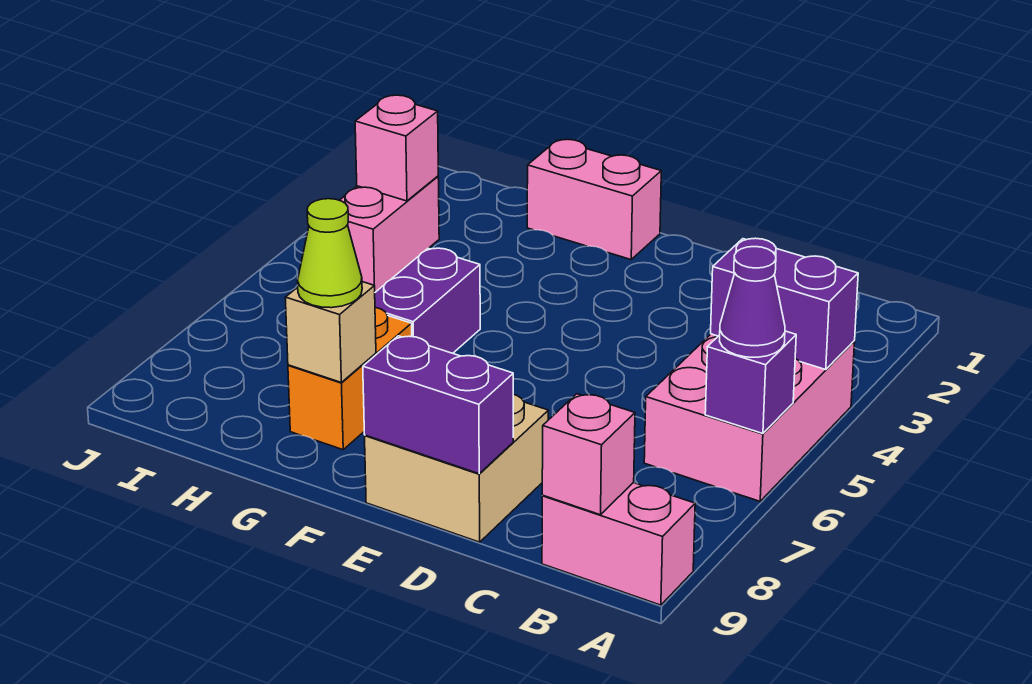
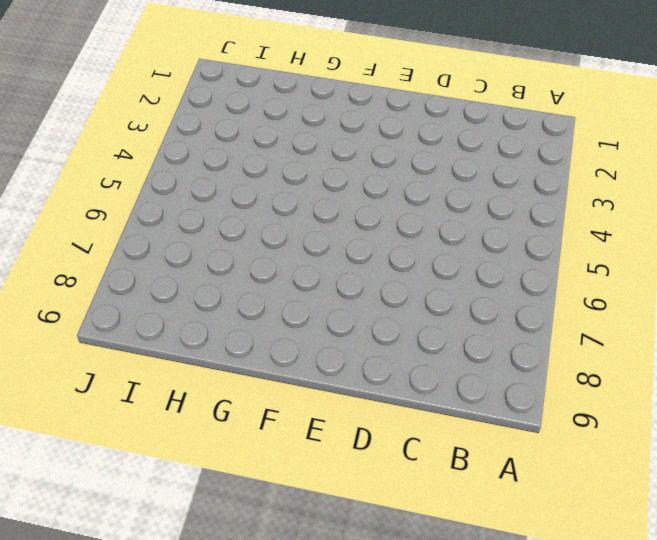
none -> pink 2x3 brick [644,334,855,501]
none -> pink 1x2 brick [542,483,695,605]
none -> tan 2x2 brick [365,394,548,542]

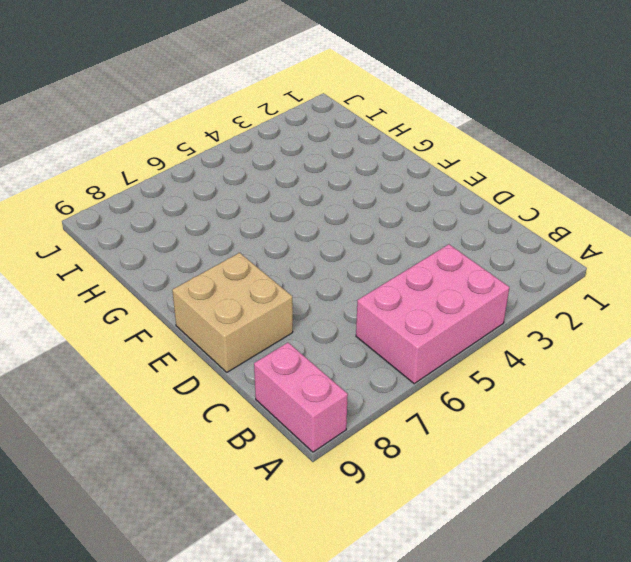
none -> pink 1x2 brick [527,139,661,259]
none -> purple 1x2 brick [375,248,480,353]
none -> orange 1x2 brick [288,307,412,450]

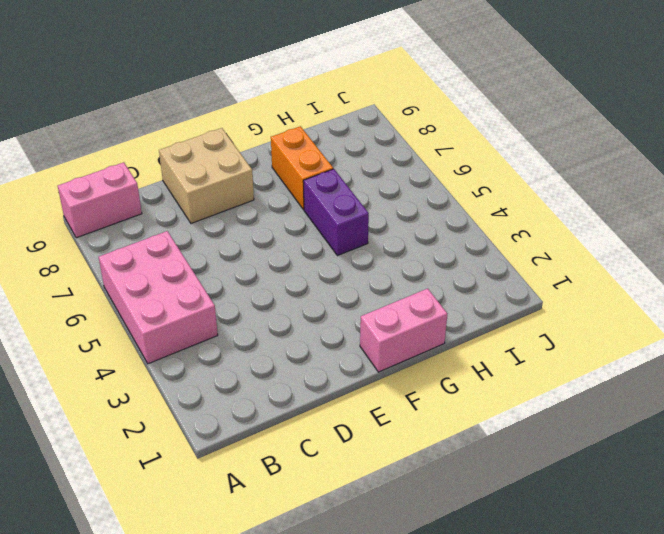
none -> pink 1x2 brick [340,176,439,292]
none -> purple 1x2 brick [711,238,858,369]
none -> purple 1x1 brick [705,331,796,433]

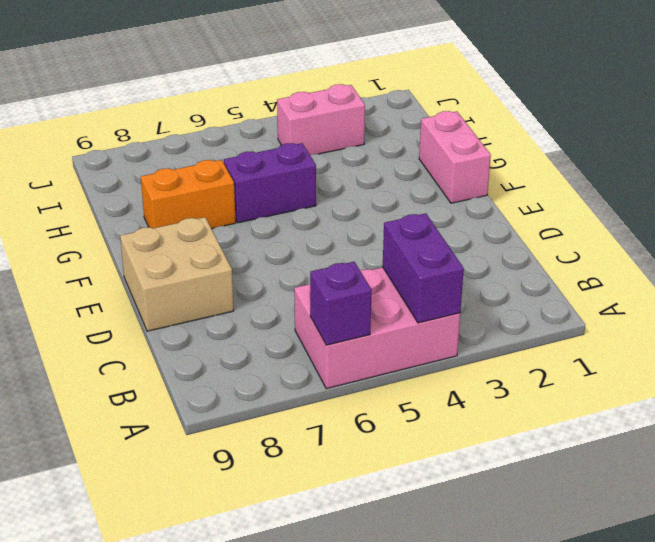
none -> pink 1x2 brick [542,483,695,605]
none -> pink 1x1 brick [542,394,635,515]
none -> purple 1x2 brick [363,336,513,474]

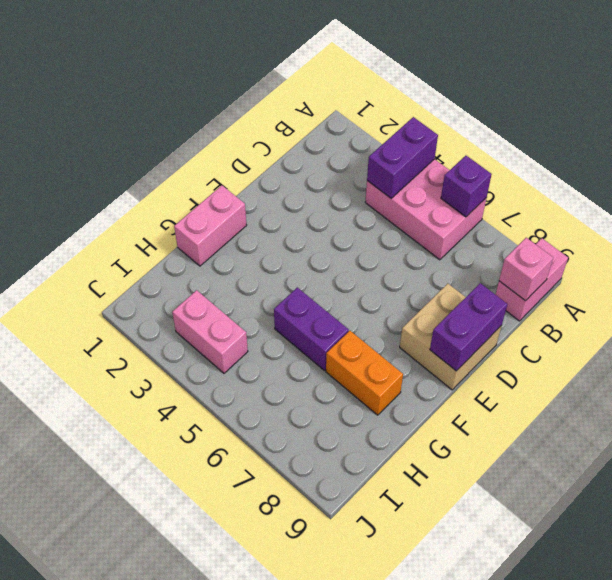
none -> tan 1x1 brick [285,282,376,382]
none -> pink 1x1 brick [355,95,438,201]
none -> purple 1x1 cone [720,247,785,357]

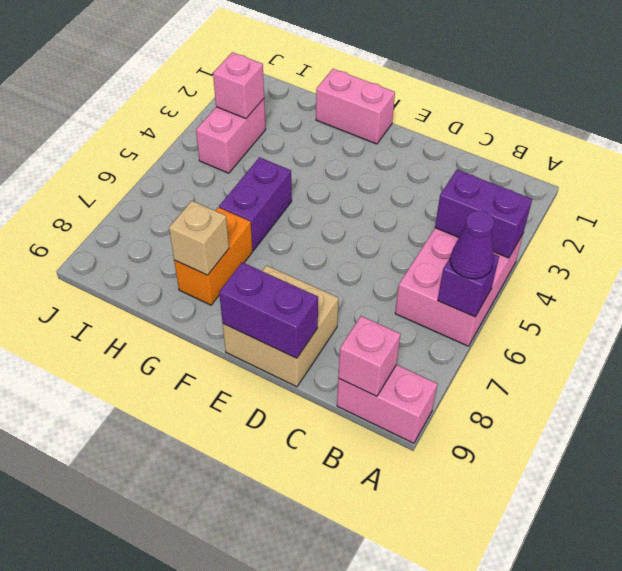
none -> lime 1x1 cone [298,199,362,308]

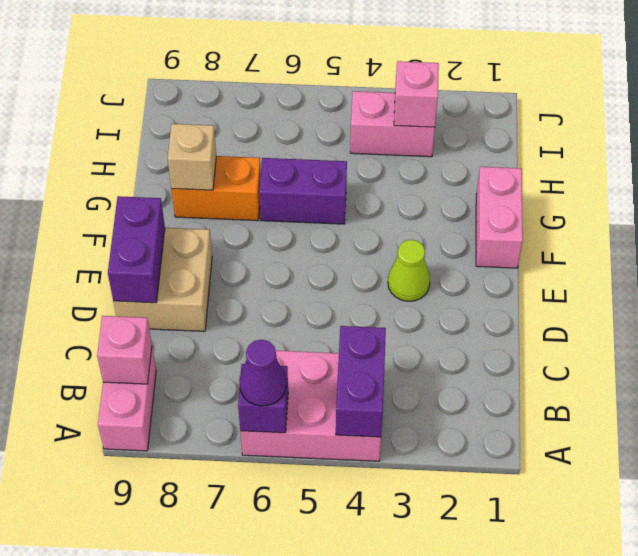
lime 1x1 cone [388,240,430,301] -> lime 1x1 cone moved to [298,199,362,308]

